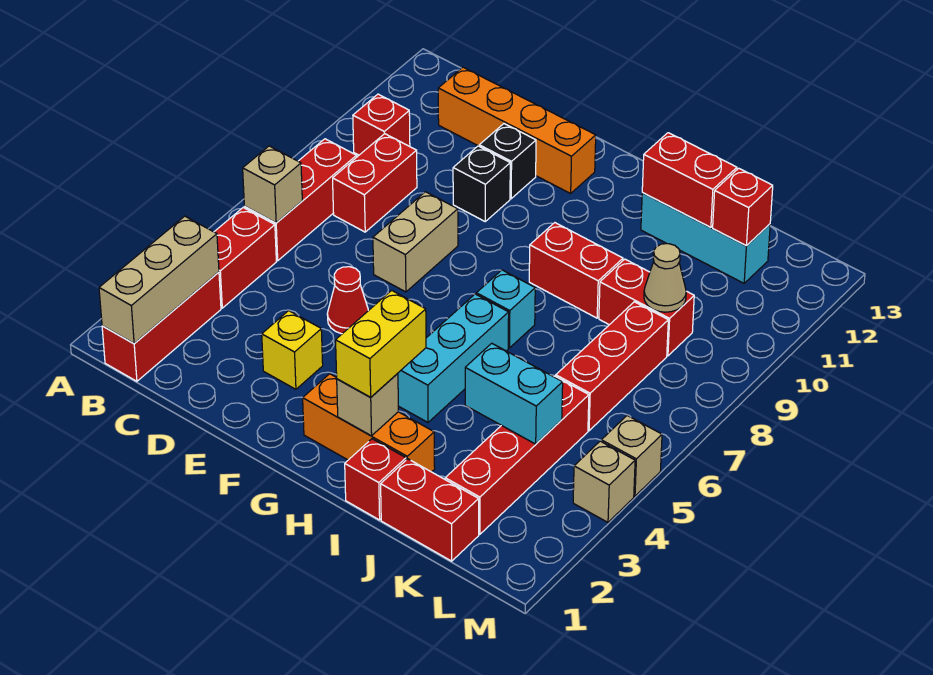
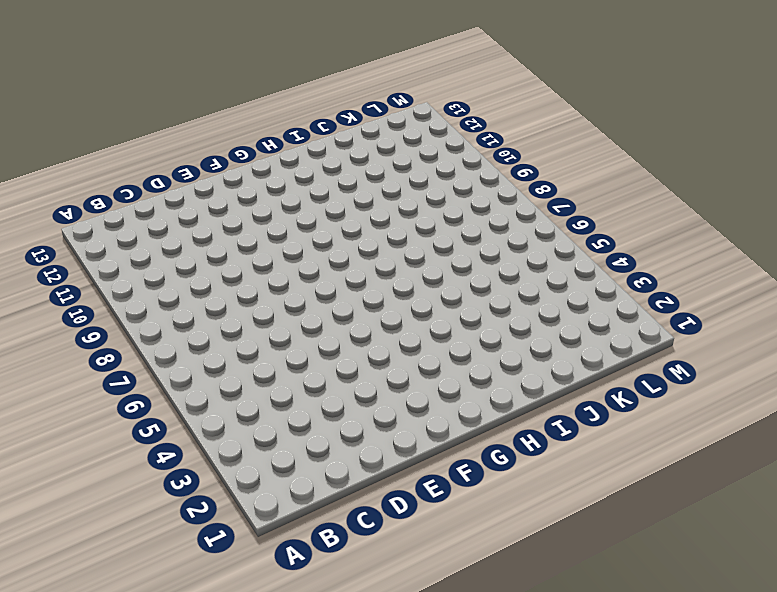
none -> red 1x3 brick [102,272,221,381]
none -> red 1x2 brick [214,208,276,308]
none -> red 1x3 brick [244,139,357,261]
none -> red 1x1 brick [353,94,410,155]

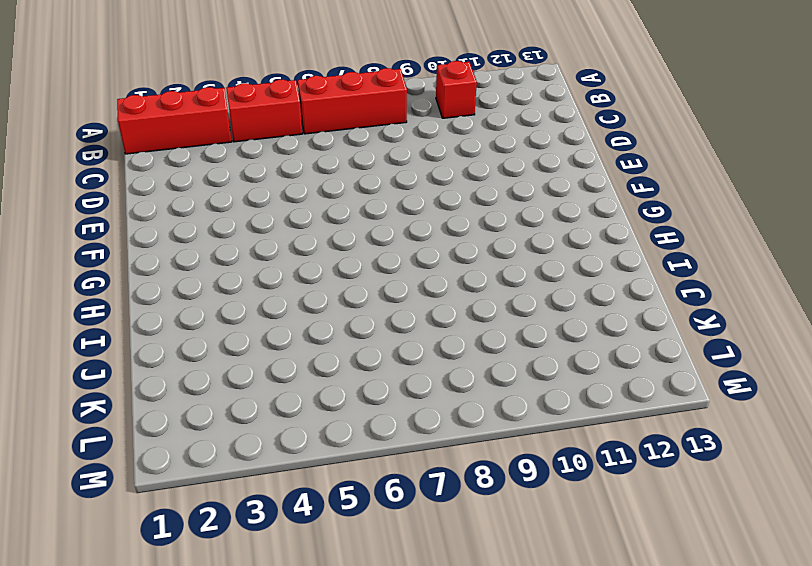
none -> red 1x2 brick [333,134,417,232]
none -> orange 1x4 brick [438,67,596,193]
none -> yellow 1x1 brick [262,311,323,389]
none -> red 1x1 cone [327,267,368,334]

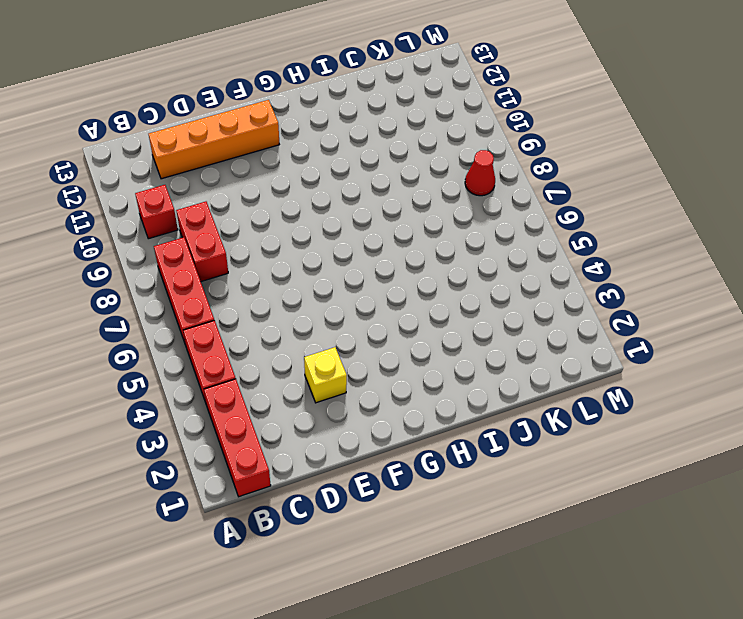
red 1x1 cone [465,150,495,196] -> red 1x1 cone moved to [327,267,368,334]
none -> tan 1x2 brick [373,192,458,292]
none -> black 1x1 brick [453,146,510,221]
none -> black 1x1 brick [479,124,536,199]
none -> orange 1x3 brick [303,374,435,472]

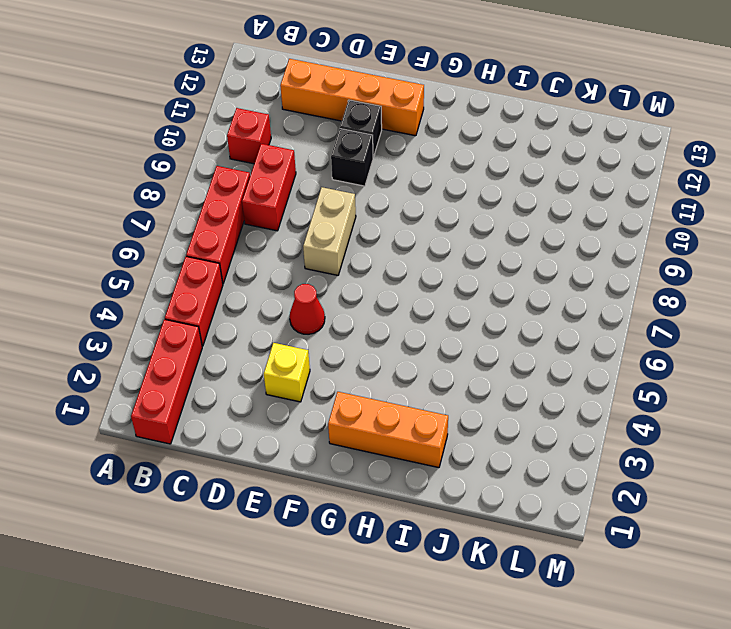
none -> cyan 1x3 brick [398,294,509,422]
none -> cyan 1x1 brick [476,270,535,348]
none -> red 1x2 brick [529,223,623,318]
none -> red 1x1 brick [345,439,406,520]

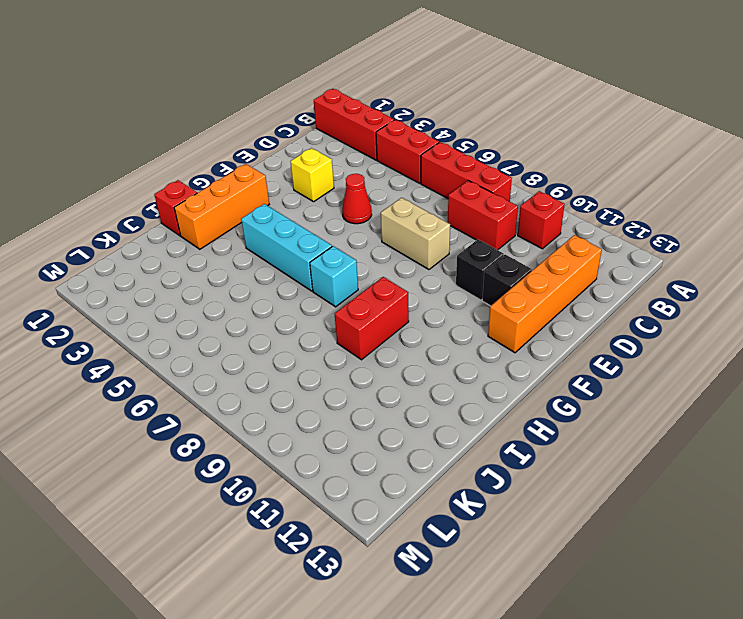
none -> cyan 1x3 brick [641,193,770,283]
none -> red 1x2 brick [381,459,479,561]
none -> red 1x2 brick [599,259,694,356]
none -> red 1x4 brick [445,376,589,534]

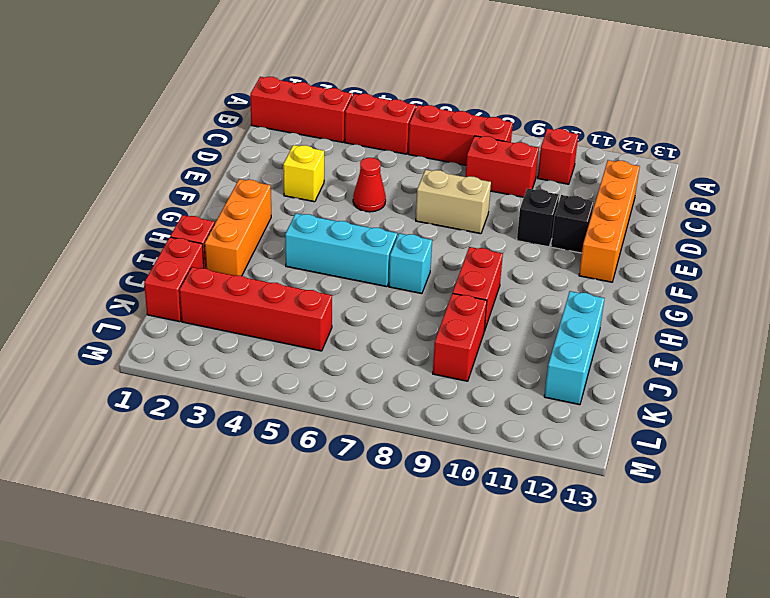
none -> red 1x3 brick [556,302,668,431]
none -> tan 1x1 brick [573,441,635,522]
none -> tan 1x1 brick [601,415,662,496]
none -> tan 1x3 brick [99,216,219,344]

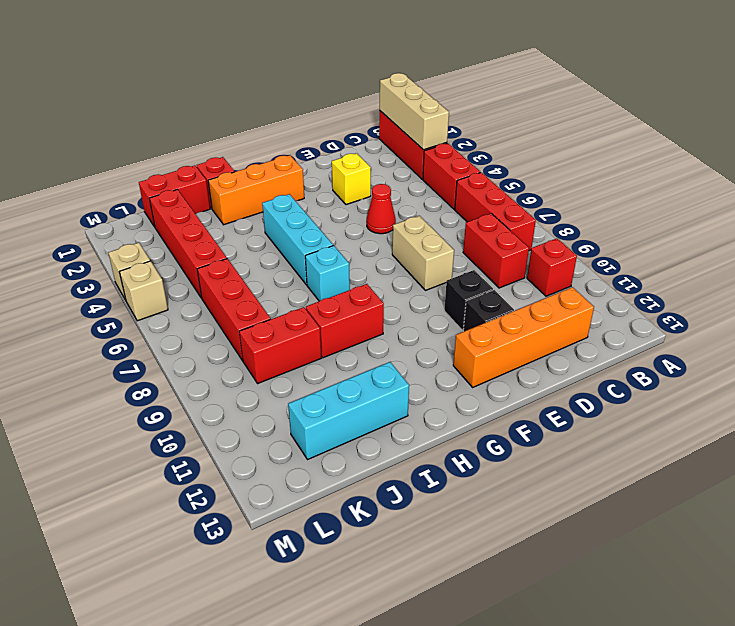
none -> tan 1x1 brick [243,146,302,223]
none -> tan 1x1 brick [337,373,399,436]
none -> red 1x2 brick [642,133,737,228]
none -> cyan 1x2 brick [465,343,563,444]

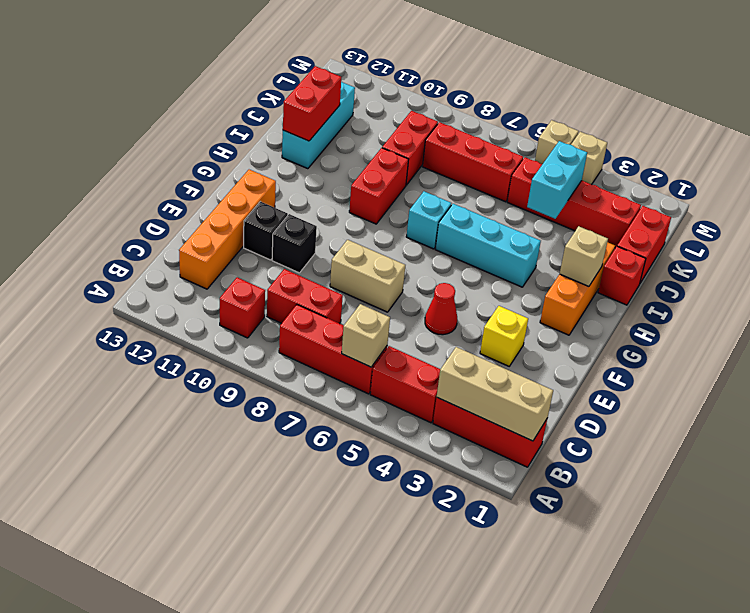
none -> tan 1x1 cone [644,244,686,312]
none -> red 1x1 brick [713,168,773,245]
none -> yellow 1x2 brick [336,290,426,397]

